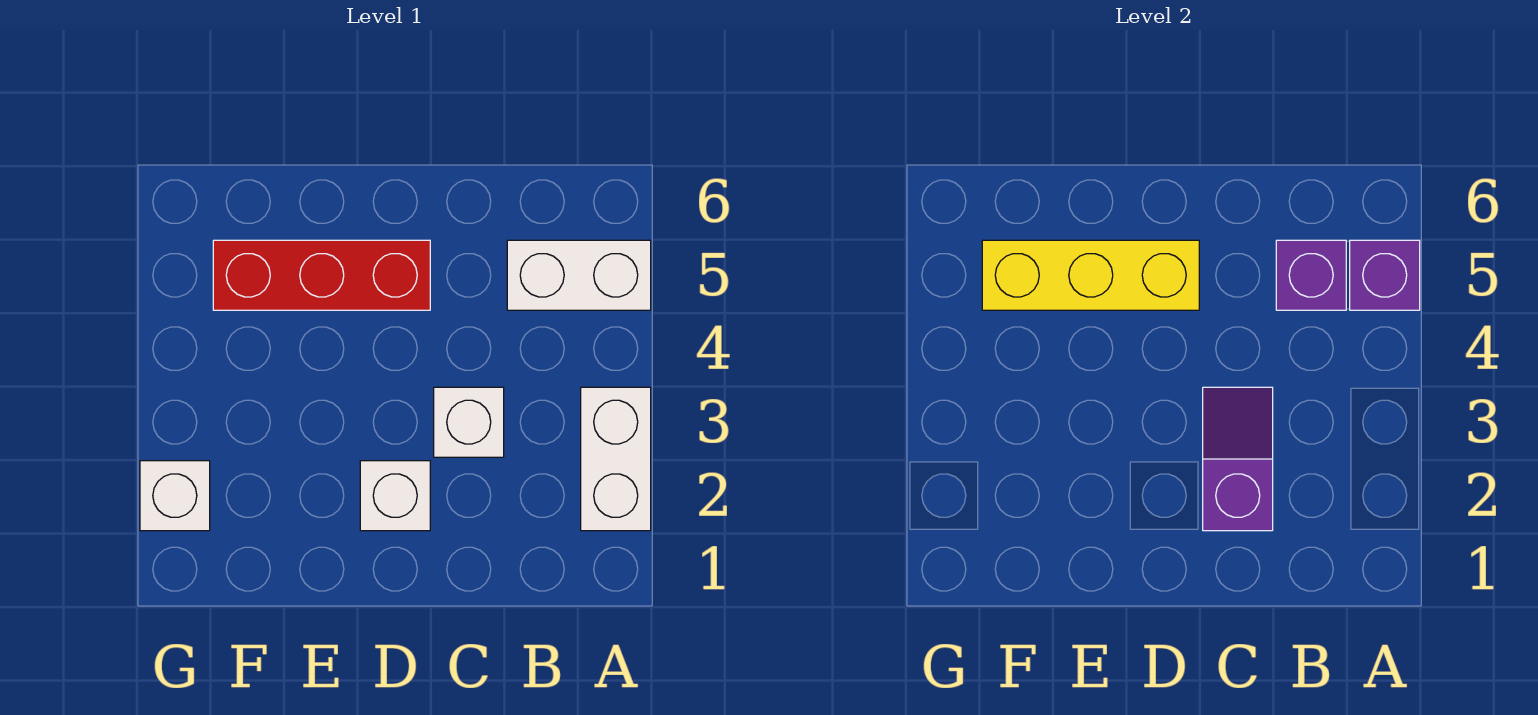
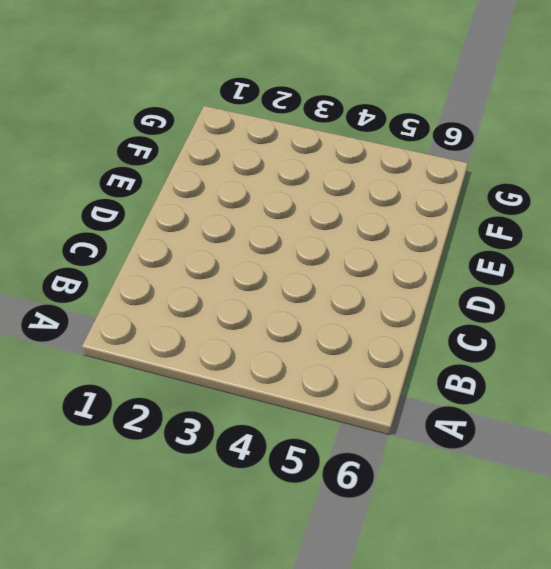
none -> white 1x2 brick [581,387,651,531]
none -> white 1x2 brick [507,240,651,310]

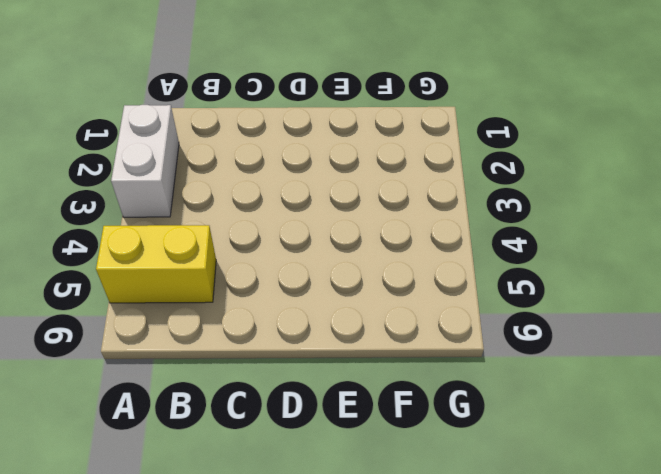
yellow 1x2 brick [96,225,216,303] -> white 1x2 brick [507,240,651,310]
none -> white 1x1 brick [434,387,504,457]
none -> white 1x1 brick [360,461,430,531]

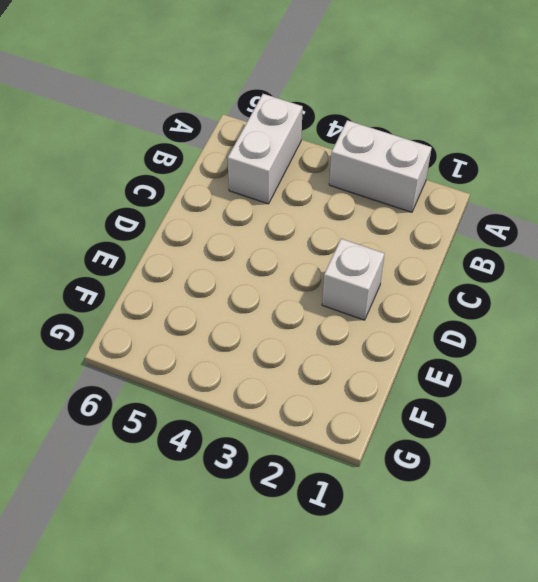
none -> white 1x1 brick [434,387,504,457]
none -> red 1x3 brick [213,240,430,310]

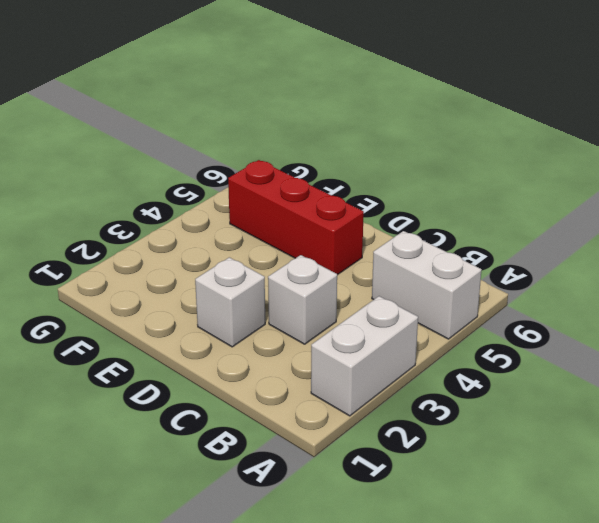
none -> white 1x1 brick [140,461,210,531]
none -> purple 1x1 brick [1350,240,1420,310]

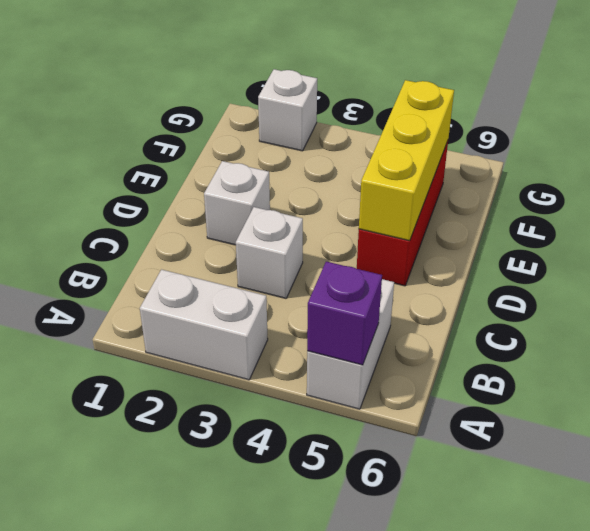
none -> purple 1x1 brick [1276,240,1346,310]
none -> purple 1x2 slope [1203,387,1273,531]

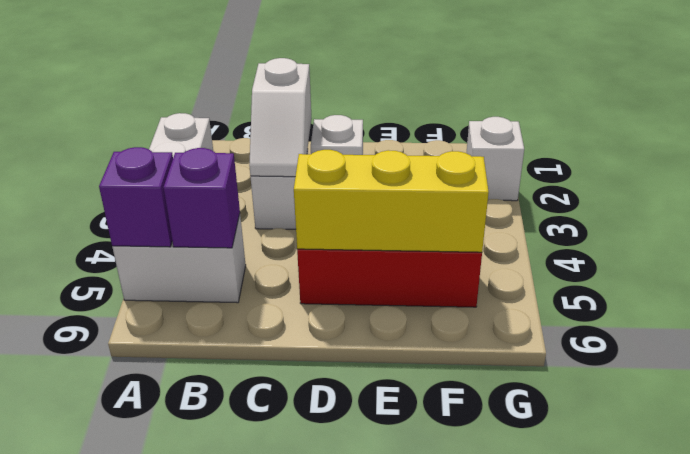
white 1x2 slope [249,58,312,177] -> purple 1x2 slope [1203,387,1273,531]

